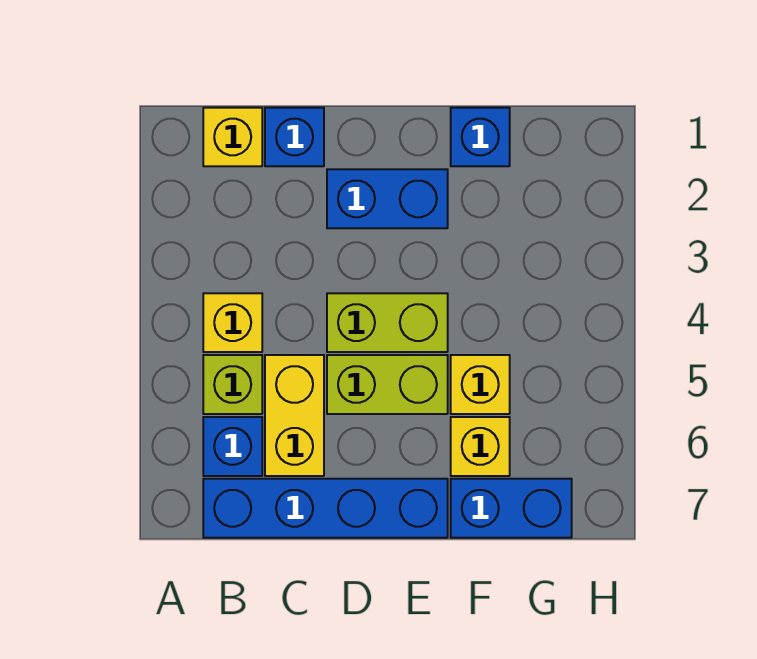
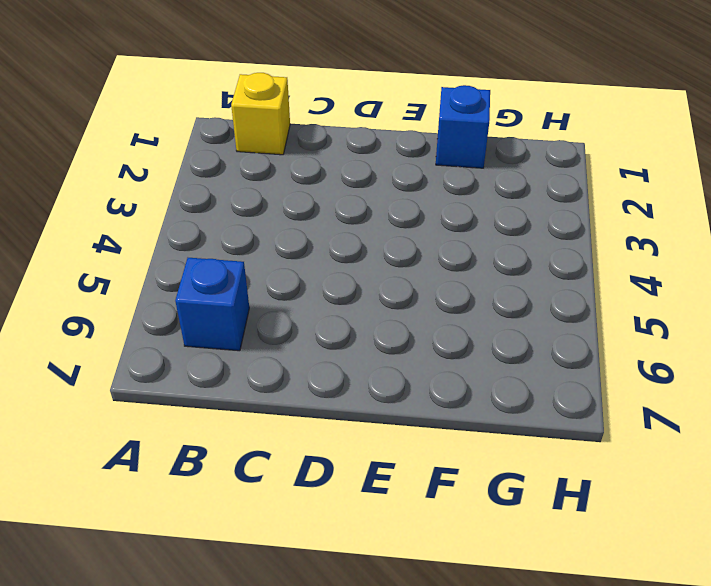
none -> yellow 1x1 brick [203,293,262,352]
none -> lime 1x1 brick [203,355,262,414]
none -> blue 1x4 brick [203,479,448,538]

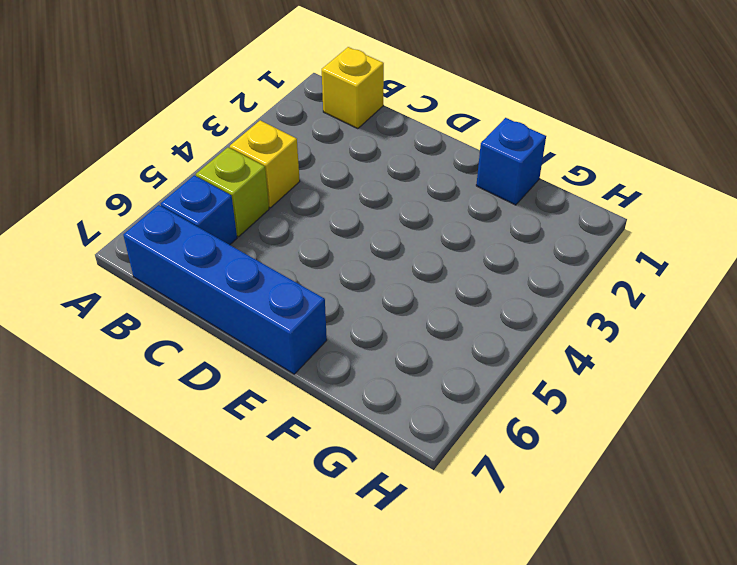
none -> blue 1x1 brick [265,108,324,166]
none -> yellow 1x2 brick [265,355,324,476]
none -> blue 1x2 brick [327,169,448,228]

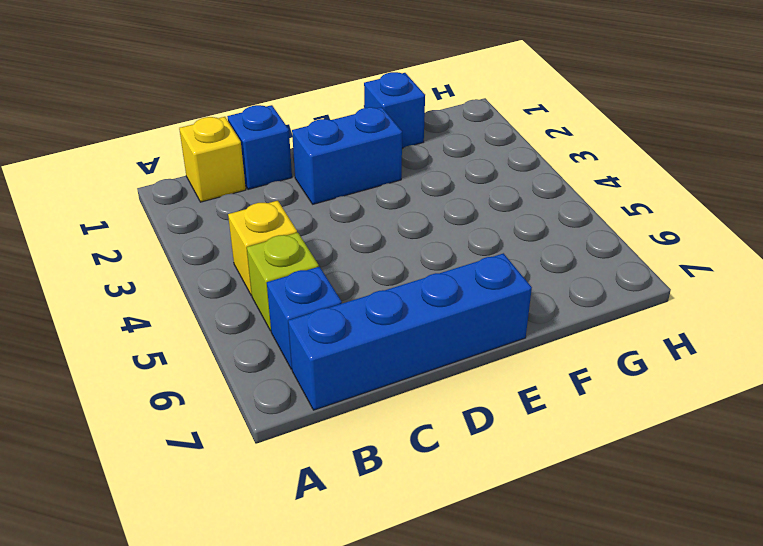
none -> yellow 1x2 brick [265,355,324,476]
none -> lime 1x2 brick [327,293,448,352]
none -> lime 1x2 brick [327,355,448,414]

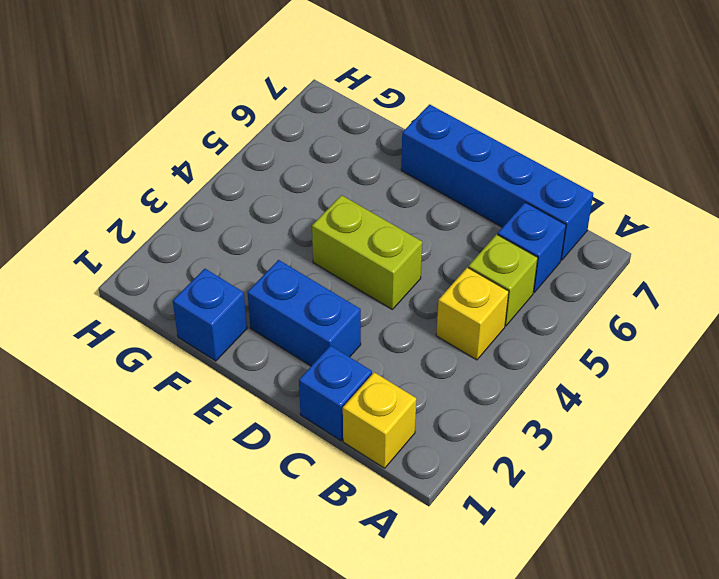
none -> yellow 1x2 brick [265,355,324,476]
none -> lime 1x2 brick [327,355,448,414]
none -> yellow 1x1 brick [451,355,510,414]

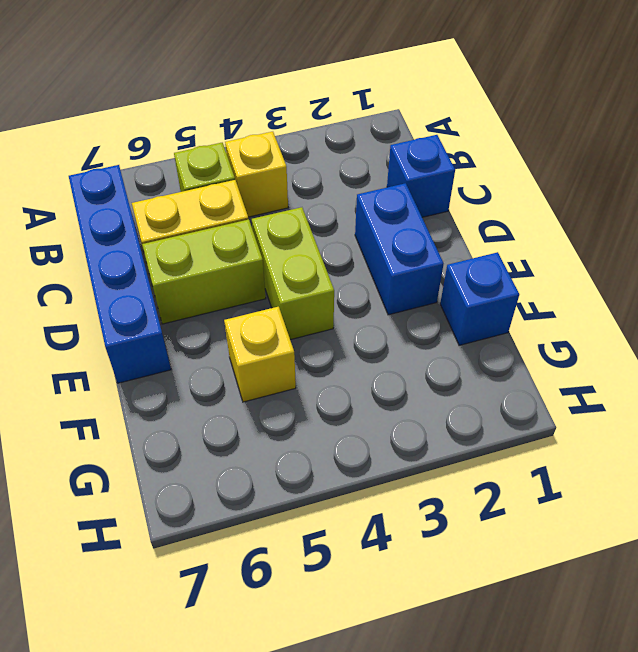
lime 1x2 brick [142,219,266,324] -> lime 1x2 brick turned to [327,355,448,414]
none -> yellow 1x1 brick [203,108,262,166]
none -> blue 1x1 brick [203,417,262,476]
none -> yellow 1x1 brick [451,417,510,476]

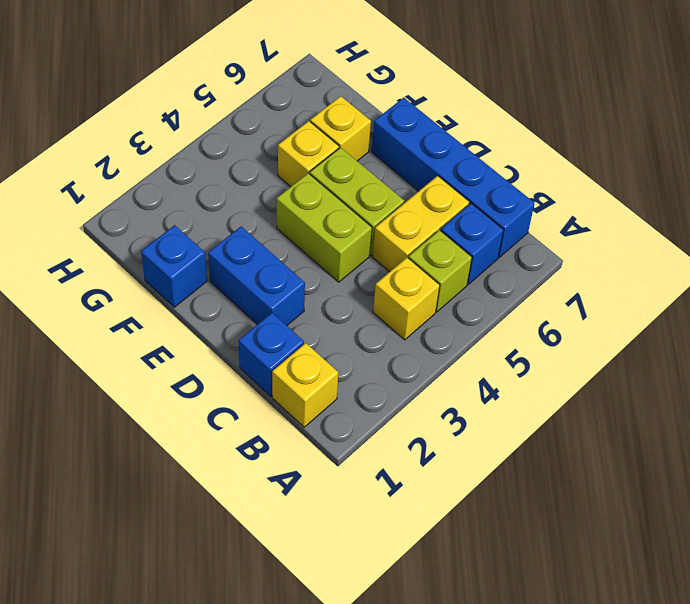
none -> blue 1x2 brick [451,479,572,538]

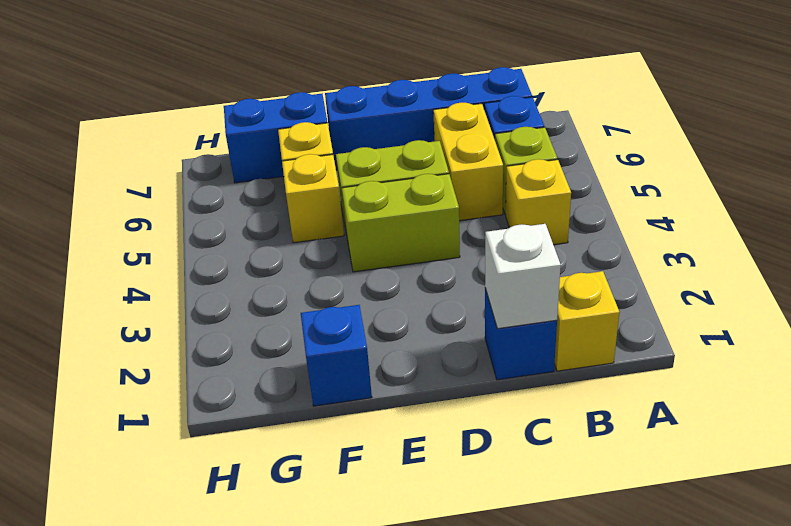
white 1x1 brick [485,224,561,329] -> none
none -> blue 1x2 brick [327,169,448,228]

